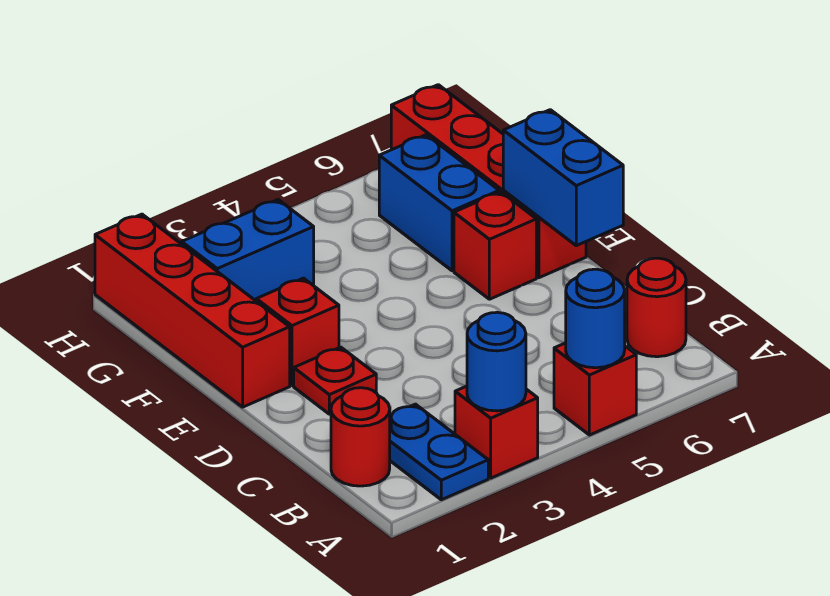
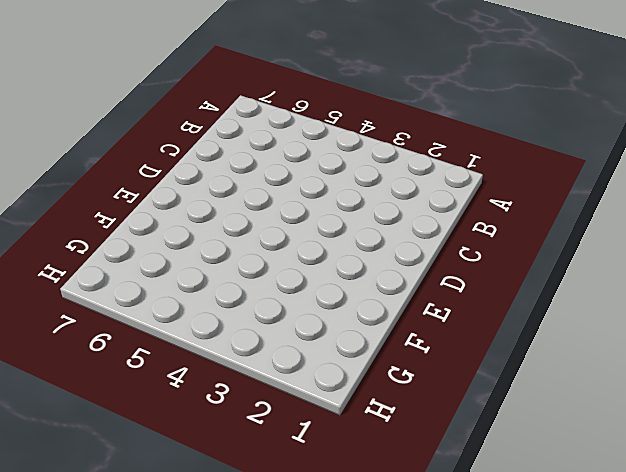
none -> blue 1x2 plate [390,404,488,500]
none -> red 1x1 brick [455,386,538,478]
none -> red 1x1 brick [554,343,636,435]

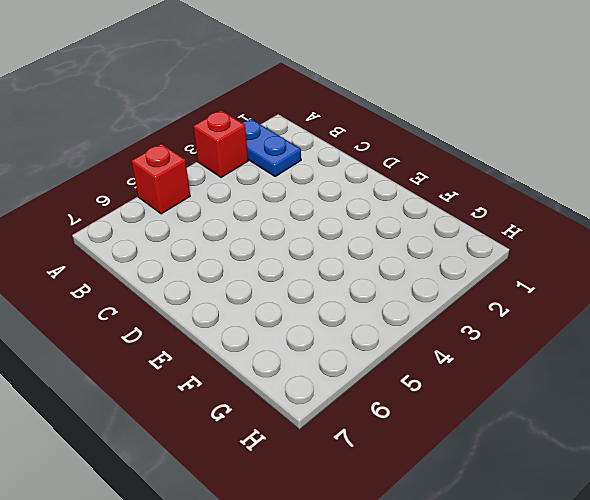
none -> red 1x1 round brick [331,388,390,486]
none -> red 1x1 round brick [627,258,686,357]
none -> red 1x1 plate [294,347,376,414]

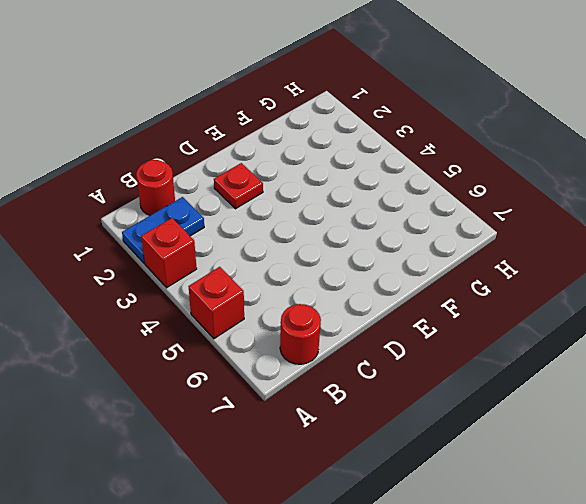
none -> red 1x4 brick [95,214,290,407]
none -> red 1x1 brick [256,278,339,386]
none -> red 1x1 brick [454,192,536,299]

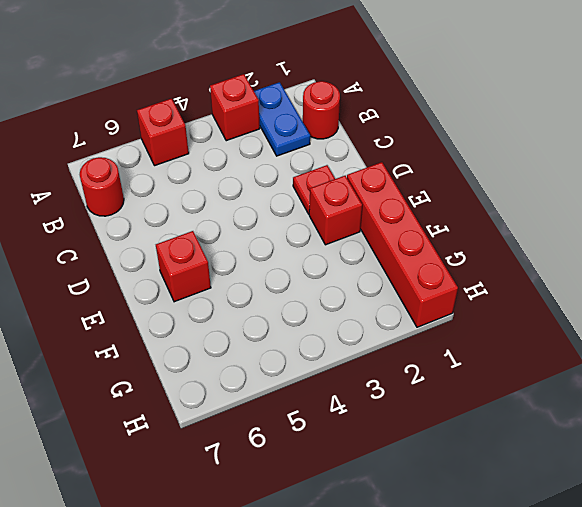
none -> red 1x4 brick [391,85,586,278]
none -> blue 1x2 brick [379,135,499,271]
none -> blue 1x2 brick [182,200,314,301]

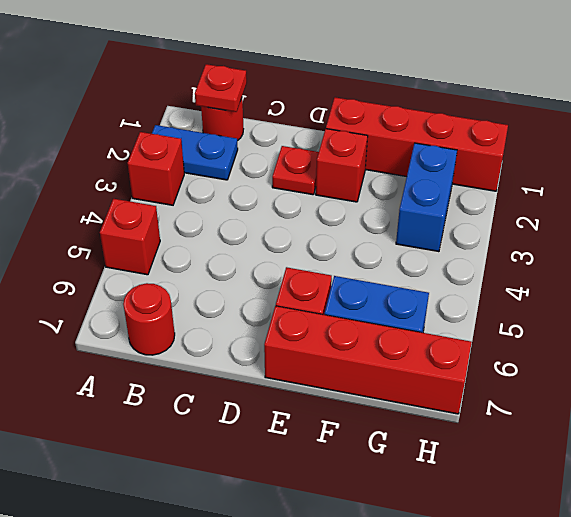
red 1x1 plate [195,64,247,112] -> none
none -> blue 1x1 round brick [467,312,526,411]
none -> blue 1x1 round brick [566,269,625,368]
none -> blue 1x2 brick [503,110,623,246]

